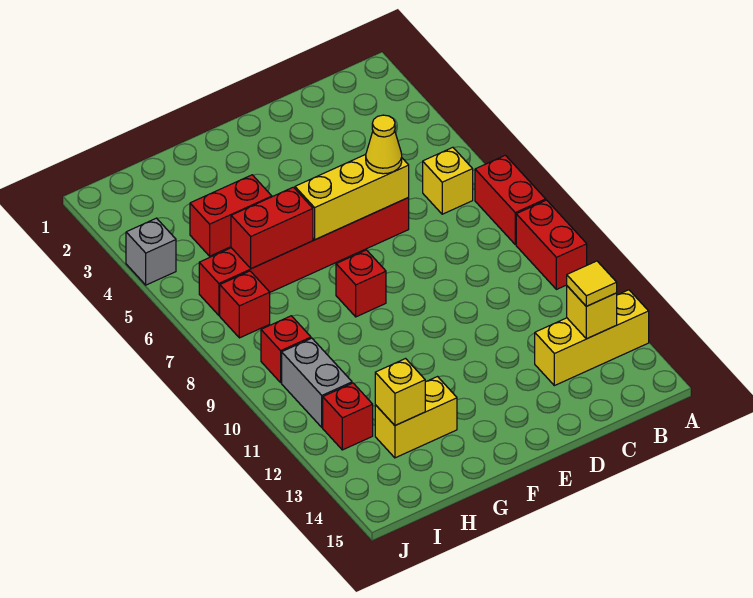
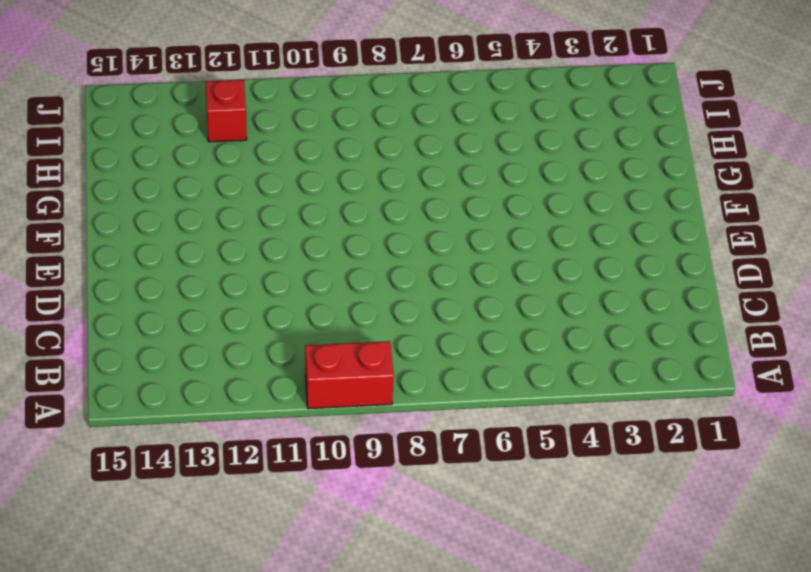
none -> red 1x2 brick [475,155,546,245]
none -> yellow 1x3 brick [535,290,649,386]
none -> yellow 1x1 brick [423,147,473,214]

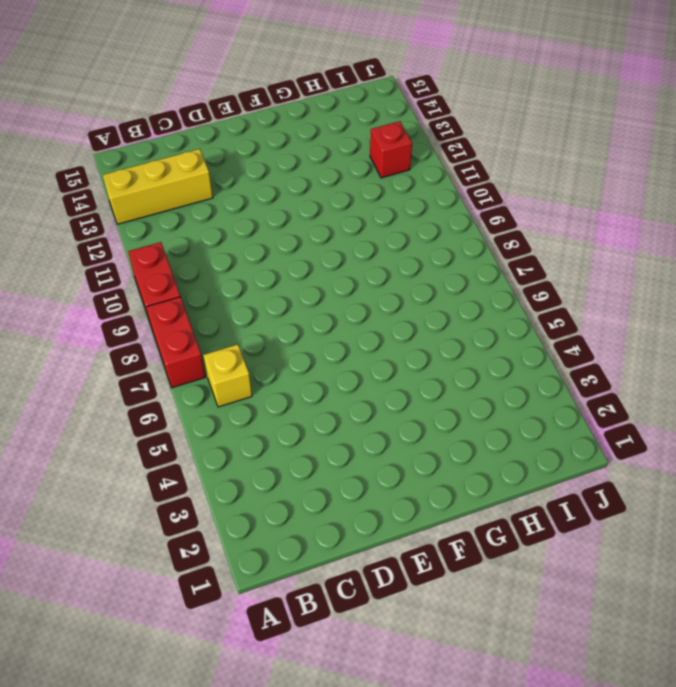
none -> red 1x6 brick [199,198,409,315]
none -> red 1x1 brick [336,250,386,317]
none -> red 1x2 brick [190,175,272,256]

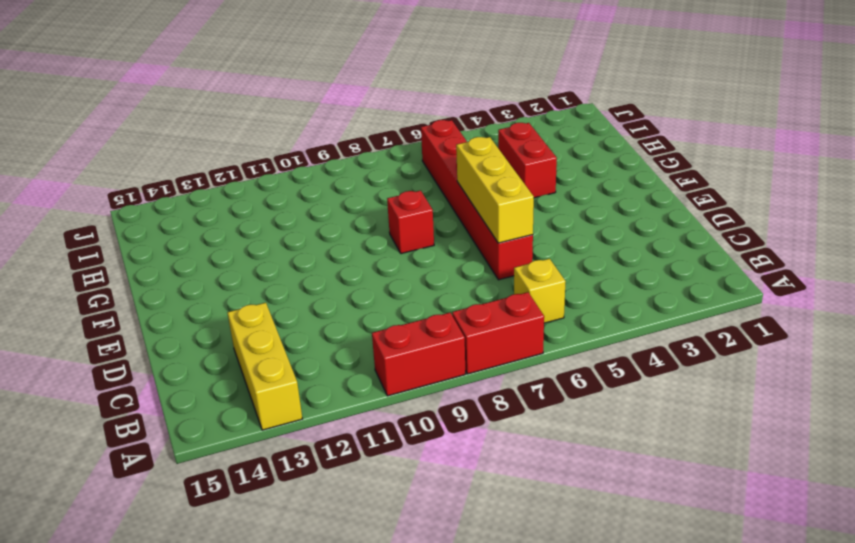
none -> yellow 1x2 brick [375,377,457,458]
none -> red 1x1 brick [220,271,270,338]
none -> red 1x1 brick [261,316,311,382]

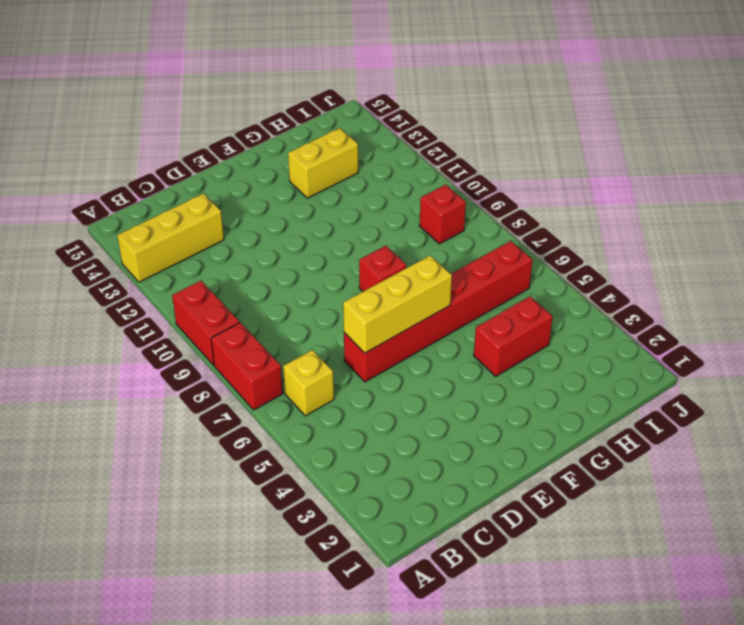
none -> red 1x1 brick [220,271,270,338]
none -> grey 1x2 brick [282,338,352,427]
none -> red 1x1 brick [323,383,373,450]

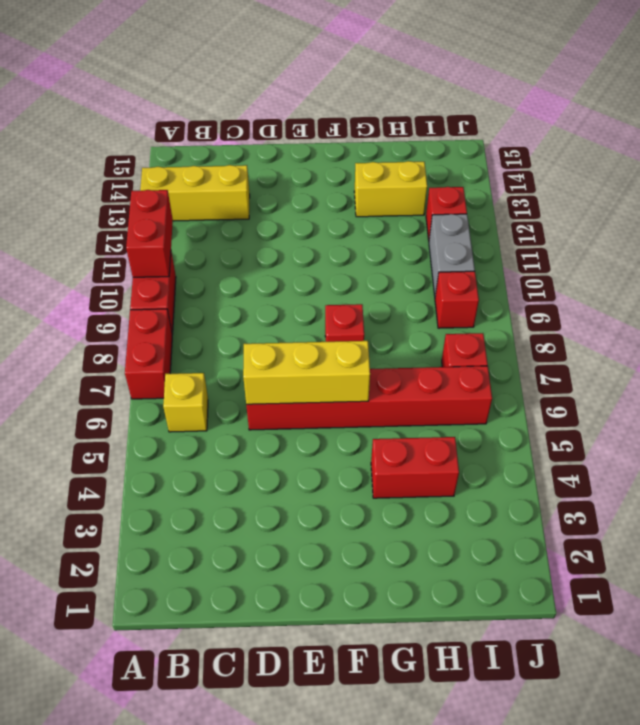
red 1x2 brick [126,190,173,277] -> red 1x2 brick turned to [231,187,313,269]
none -> grey 1x1 brick [126,218,176,285]
none -> yellow 1x1 brick [567,286,617,339]
none -> yellow 1x1 brick [375,359,425,425]

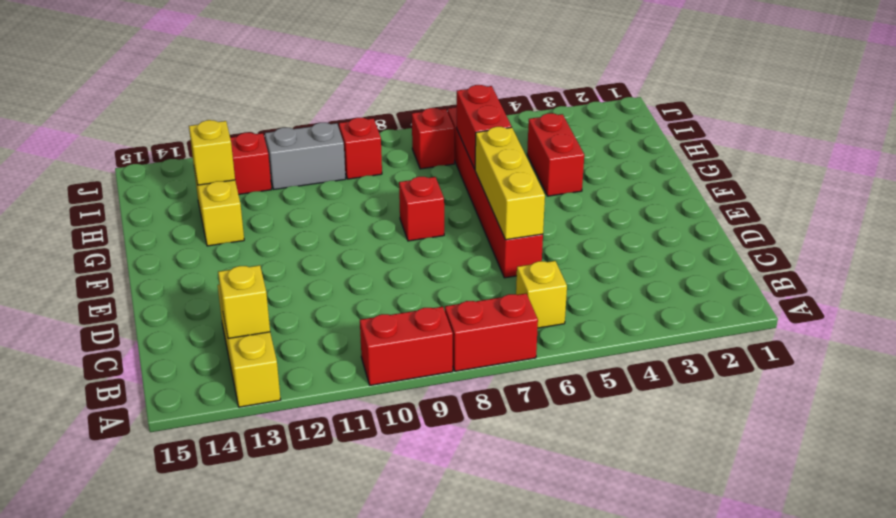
none -> grey 1x1 brick [126,218,176,285]
none -> yellow 1x1 tile [567,261,617,306]
none -> yellow 1x1 cone [366,115,402,174]

